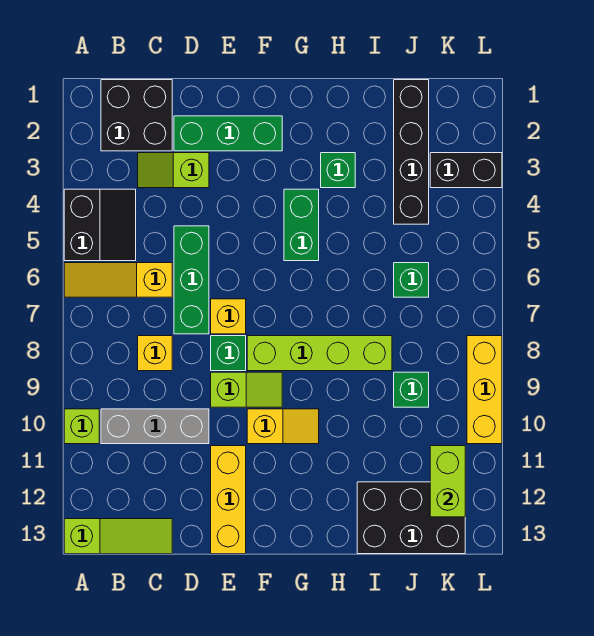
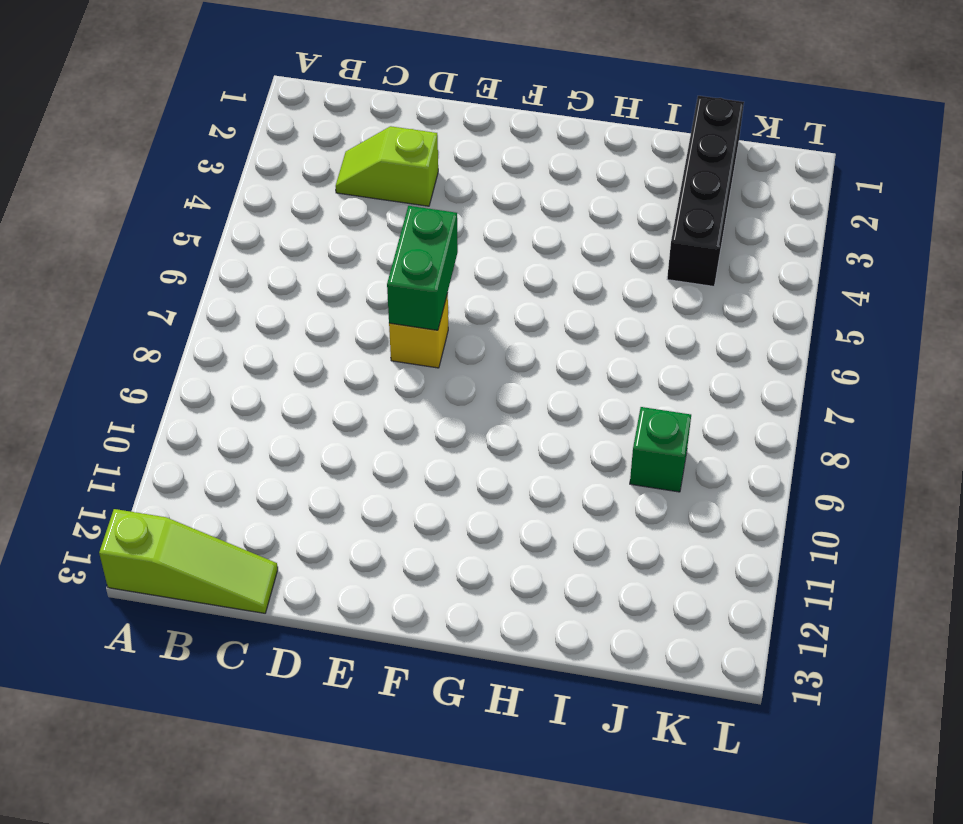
green 1x2 brick [387,206,458,330] -> green 1x2 brick moved to [284,189,319,261]
none -> black 2x2 slope [64,189,136,261]
none -> yellow 1x3 slope [64,263,172,297]
none -> lime 1x1 brick [64,409,99,444]

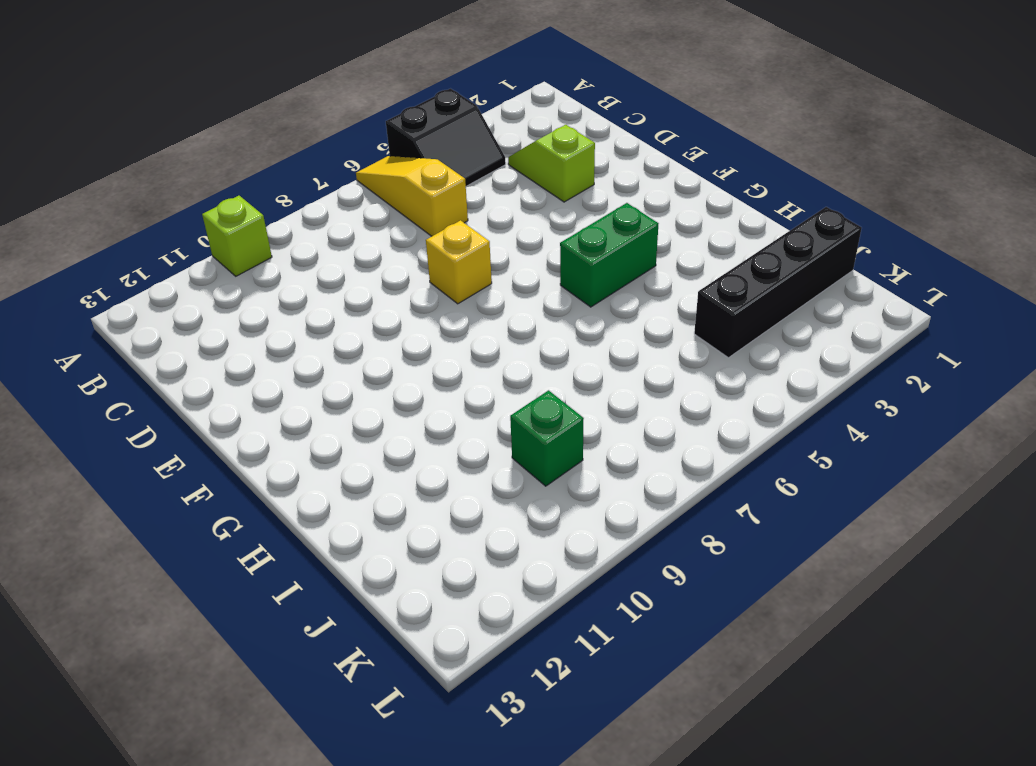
none -> lime 1x3 slope [64,519,172,554]
none -> black 2x2 brick [101,80,172,151]
none -> grey 1x3 brick [101,409,209,444]

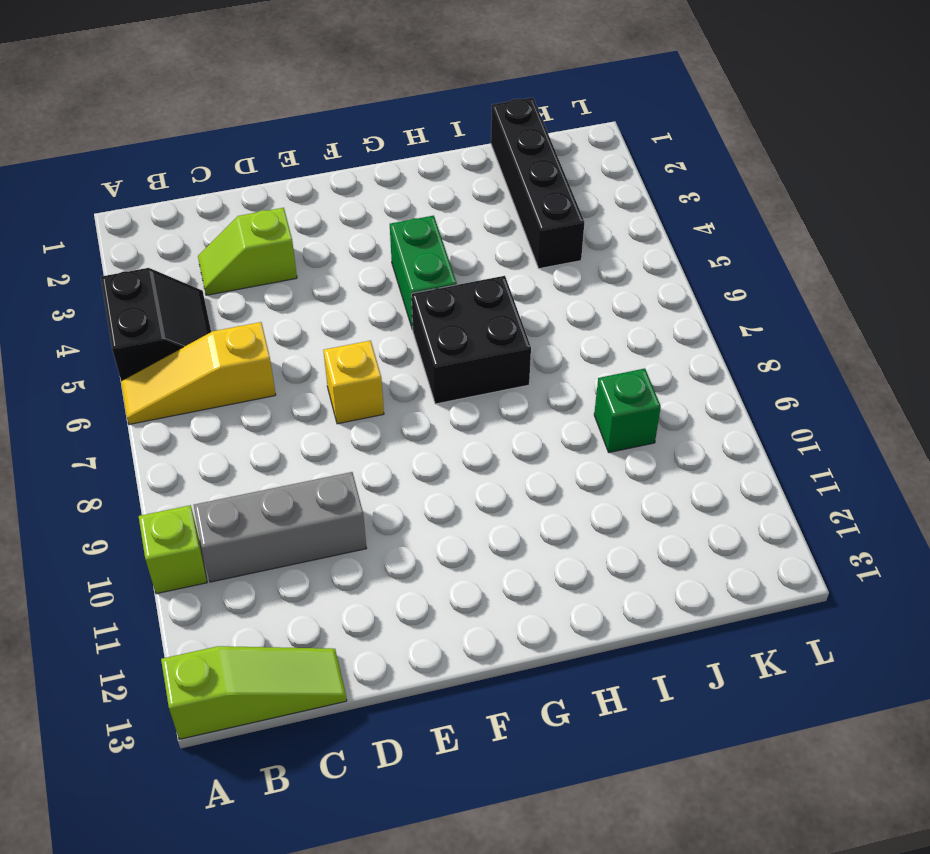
black 2x2 brick [411,276,531,404] -> black 2x2 brick moved to [101,80,172,151]
none -> yellow 1x1 brick [138,336,172,371]
none -> green 1x3 brick [174,116,282,151]
none -> green 1x3 brick [174,226,209,334]

